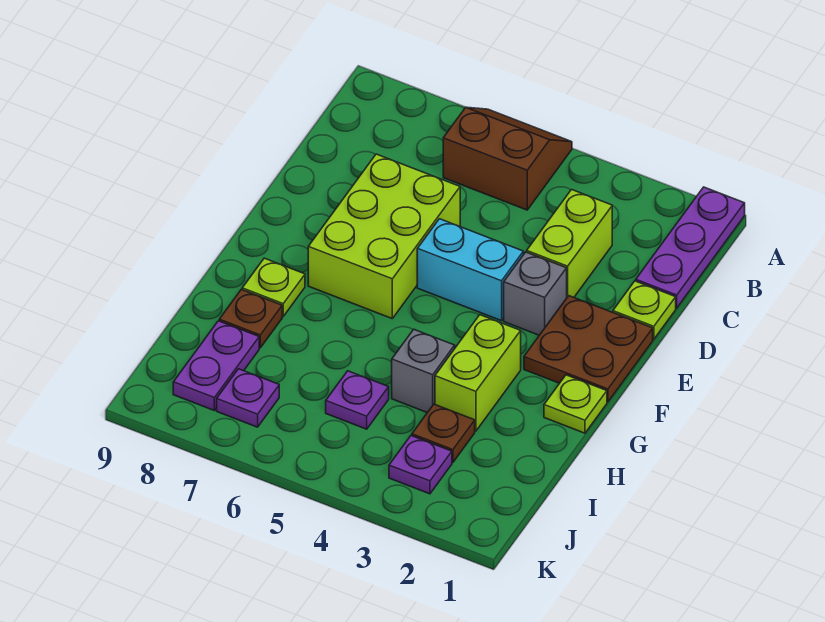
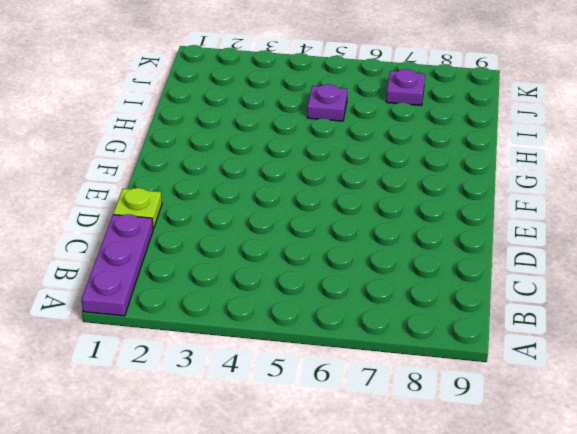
none -> brown 2x2 slope [443,107,572,210]
none -> lime 1x2 brick [527,190,612,297]
none -> lime 2x3 brick [308,154,460,318]

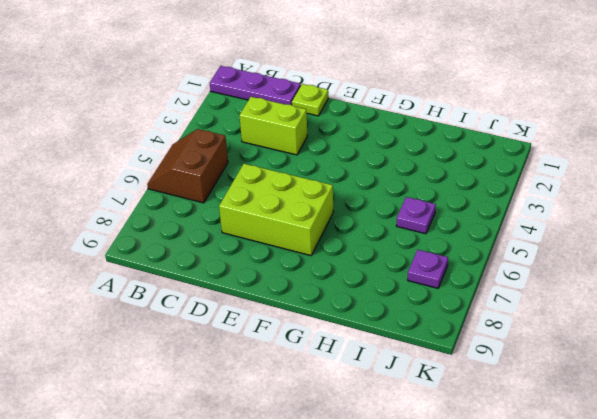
none -> brown 2x2 plate [524,296,653,402]
none -> grey 1x1 brick [504,252,567,335]
none -> cyan 1x2 brick [417,219,523,321]

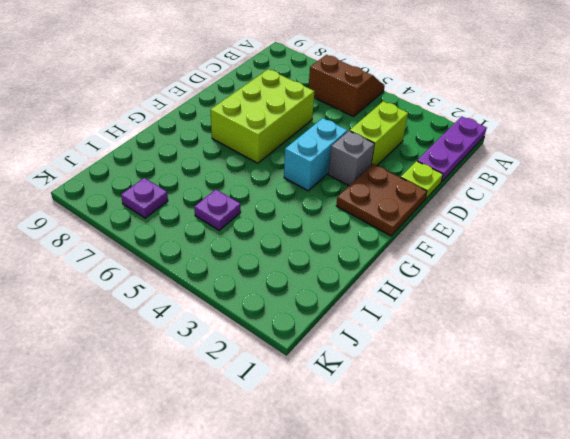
cyan 1x2 brick [284,118,348,191] -> cyan 1x2 brick turned to [417,219,523,321]
none -> lime 1x1 plate [544,375,607,433]
none -> lime 1x2 brick [435,315,521,431]
none -> lime 1x1 plate [242,258,305,316]

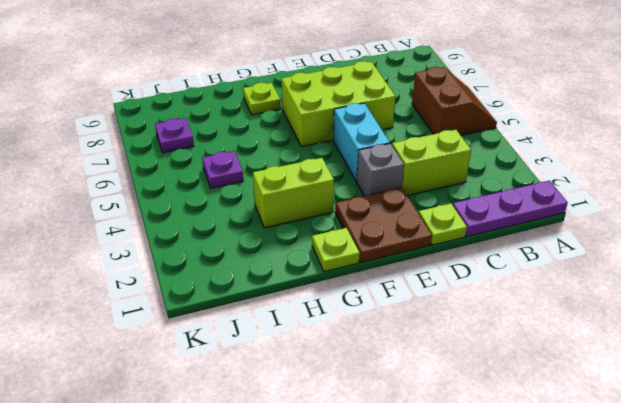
none -> grey 1x1 brick [392,329,455,413]
none -> brown 1x1 plate [219,290,282,348]
none -> brown 1x1 plate [412,404,475,463]

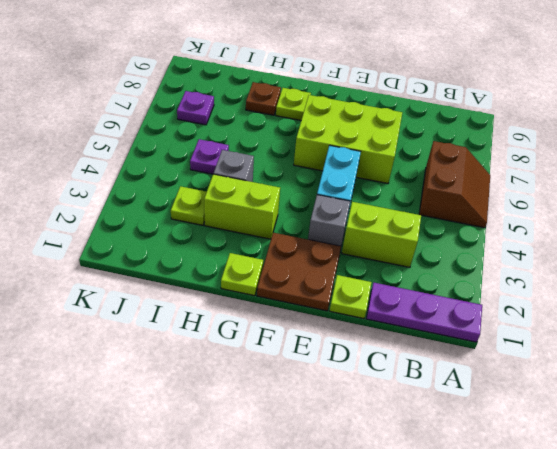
lime 1x1 plate [171,186,207,225] -> brown 1x1 plate [412,404,475,463]
none -> purple 1x2 plate [173,321,259,410]
none -> purple 1x1 plate [389,436,452,494]

